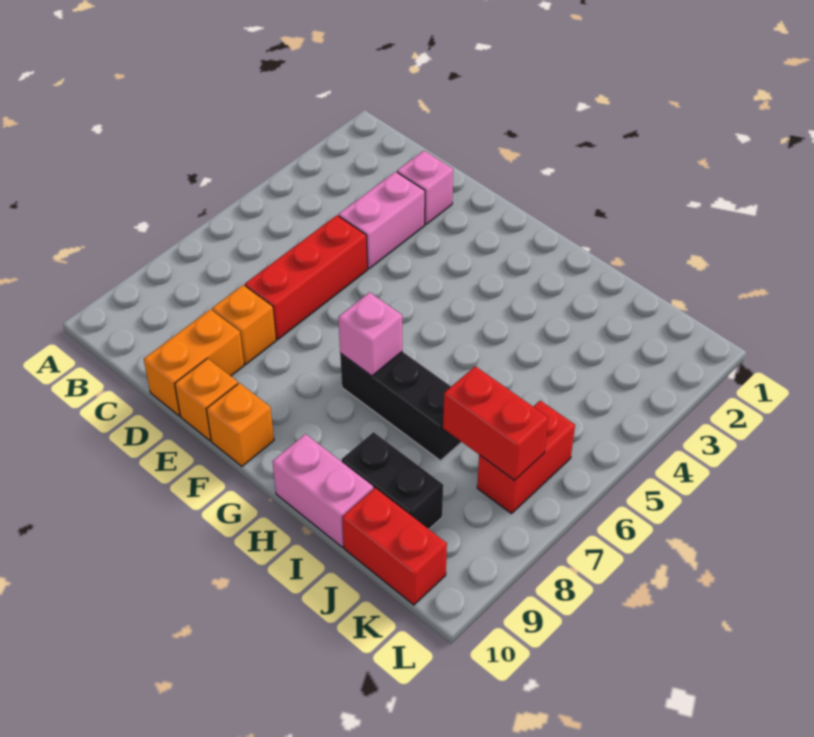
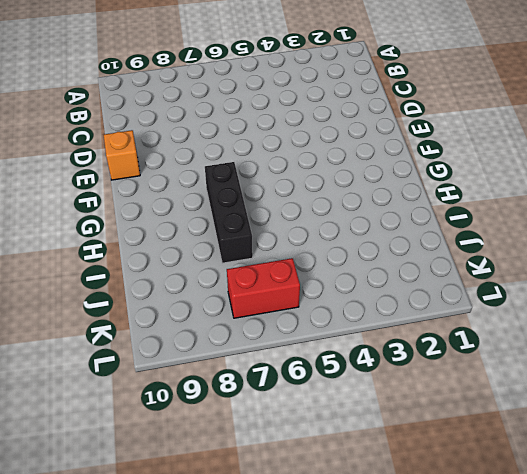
none -> pink 1x1 brick [397,151,453,224]
none -> pink 1x2 brick [339,172,425,269]
none -> red 1x3 brick [245,215,367,339]

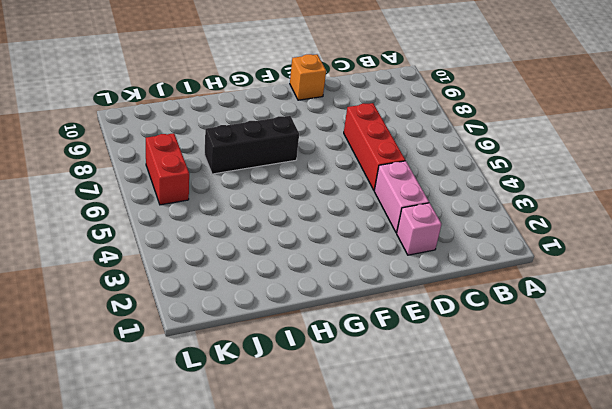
none -> orange 1x1 brick [212,285,276,364]
none -> orange 1x2 brick [144,309,244,416]
none -> orange 1x1 brick [206,383,274,466]

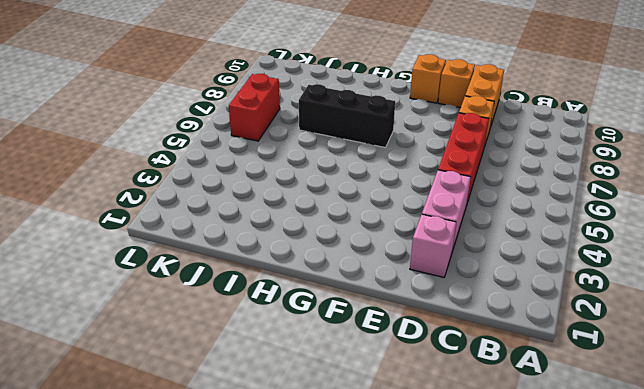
none -> pink 1x2 brick [272,434,374,547]
none -> black 1x2 brick [342,432,443,529]
none -> red 1x2 brick [342,488,447,605]

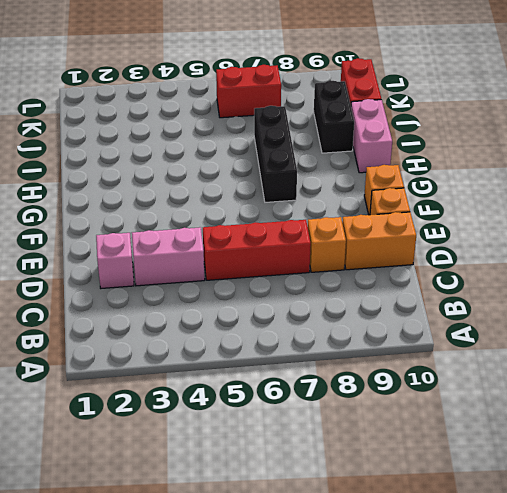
none -> pink 1x1 brick [338,292,402,376]
none -> red 1x2 brick [443,366,548,481]

